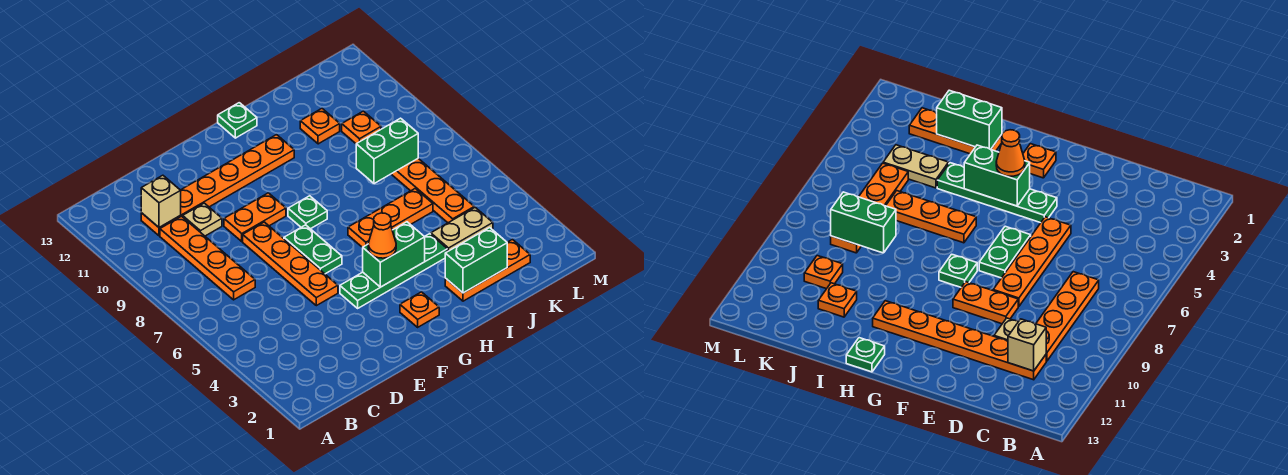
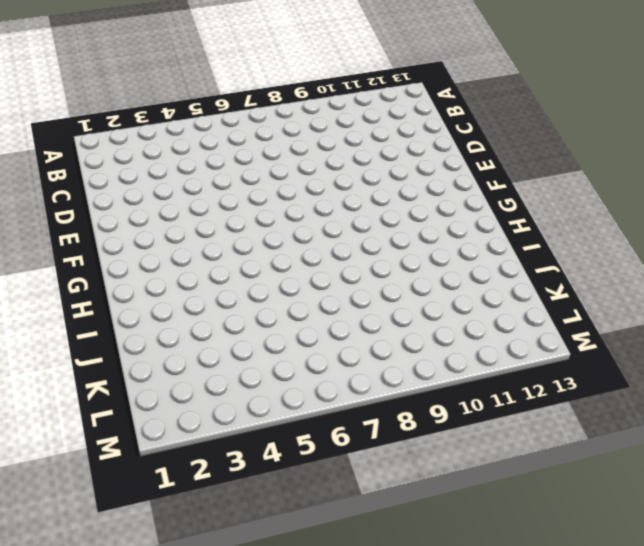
none -> orange 1x4 plate [160,216,255,300]
none -> orange 1x6 plate [141,135,294,236]
none -> tan 1x1 plate [183,203,222,236]

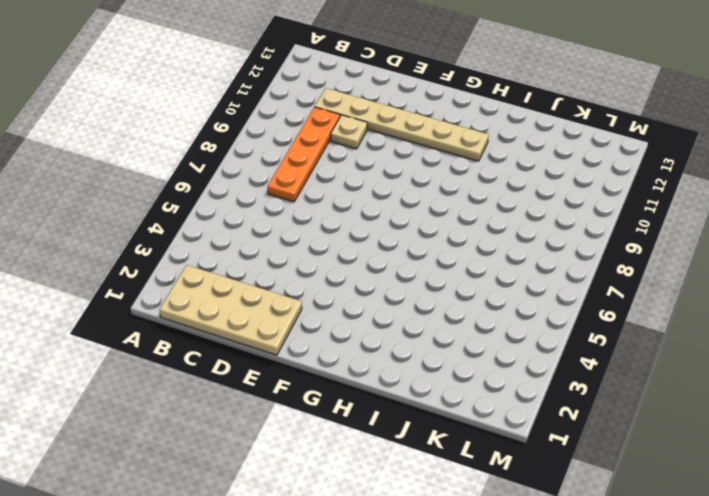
tan 2x4 plate [159,265,302,355] -> none
tan 1x6 plate [315,88,489,161] -> orange 1x6 plate [141,135,294,236]
none -> orange 1x4 plate [243,222,338,306]
none -> orange 1x2 plate [224,193,286,241]
none -> green 1x4 plate [340,234,447,308]

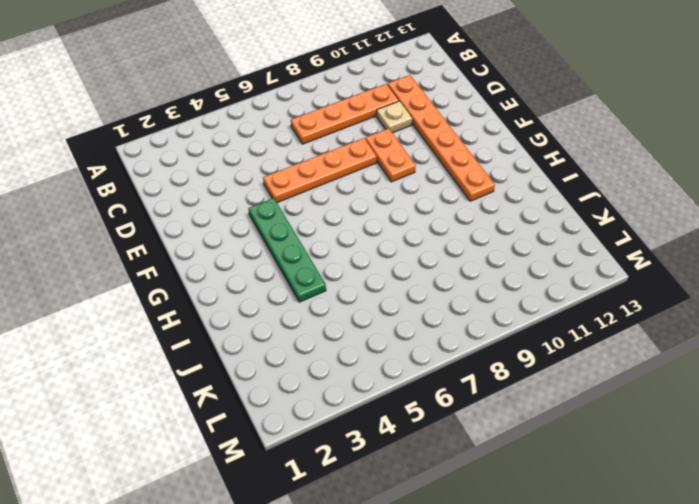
none -> green 1x2 plate [284,225,342,274]
none -> orange 1x1 plate [400,292,439,327]
none -> green 1x1 plate [288,196,327,229]

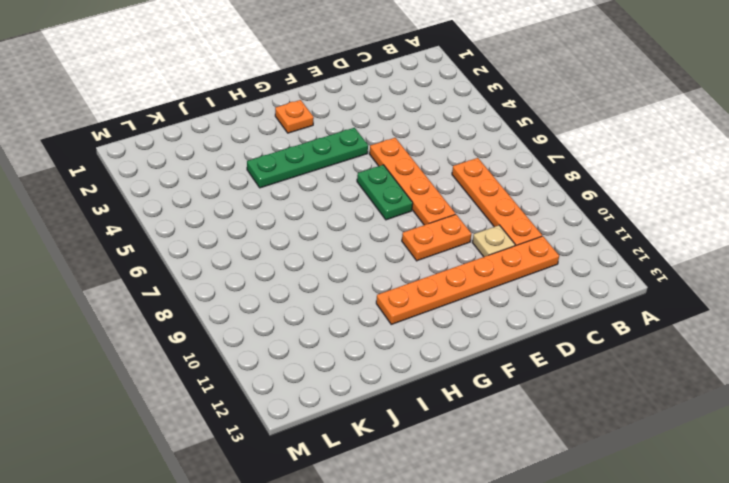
none -> green 1x1 plate [288,196,327,229]
none -> orange 1x3 plate [348,189,433,248]
none -> green 1x1 plate [218,103,257,138]

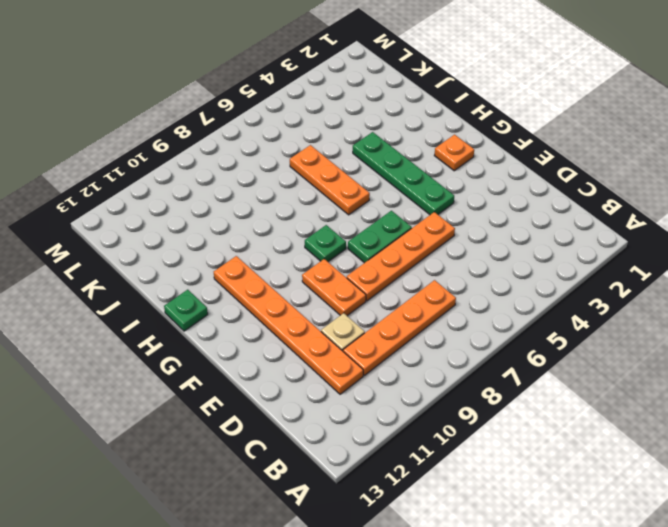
none -> orange 1x3 plate [445,239,530,301]
none -> tan 1x2 plate [431,208,493,252]
none -> orange 1x1 plate [300,109,340,144]

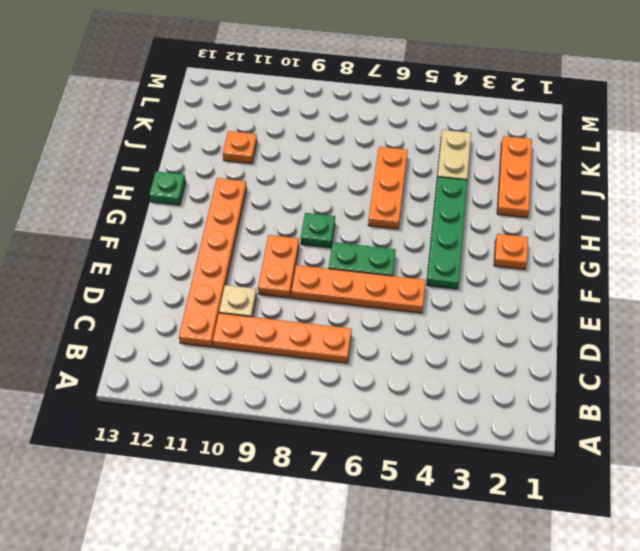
none -> orange 1x4 plate [392,158,474,223]
none -> orange 1x1 plate [342,111,381,144]
none -> tan 1x1 brick [141,175,181,227]

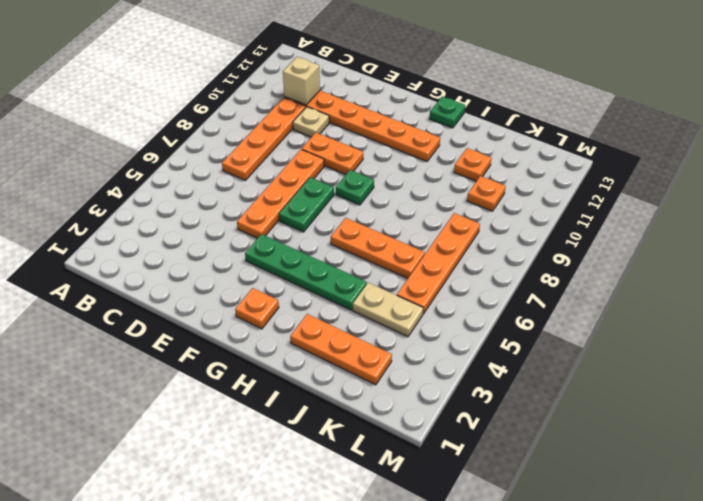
none -> green 1x2 brick [363,222,425,287]
none -> green 1x2 brick [445,228,507,293]
none -> green 1x2 brick [356,118,418,184]

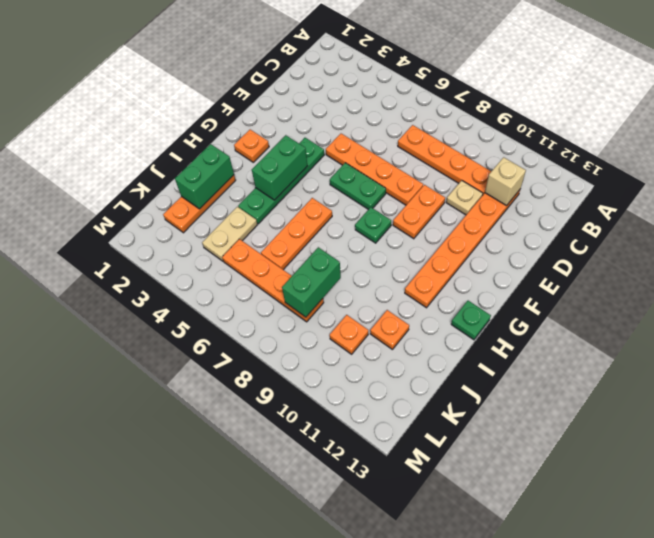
none -> orange 1x1 cone [368,213,396,258]

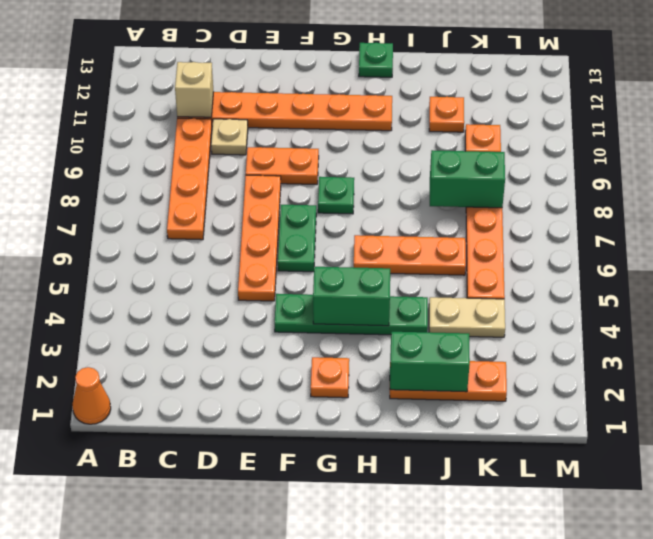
orange 1x1 cone [73,367,111,424] -> orange 1x1 cone moved to [368,213,396,258]

